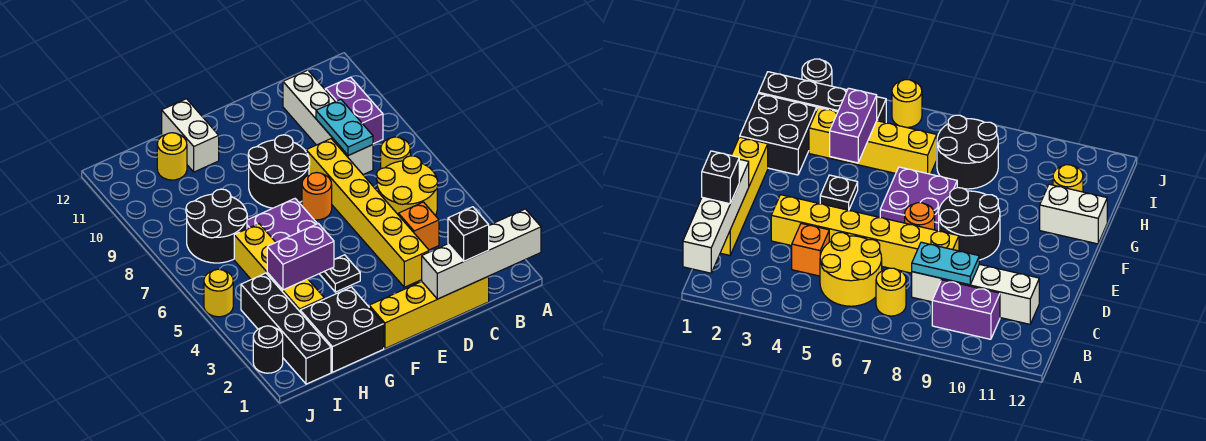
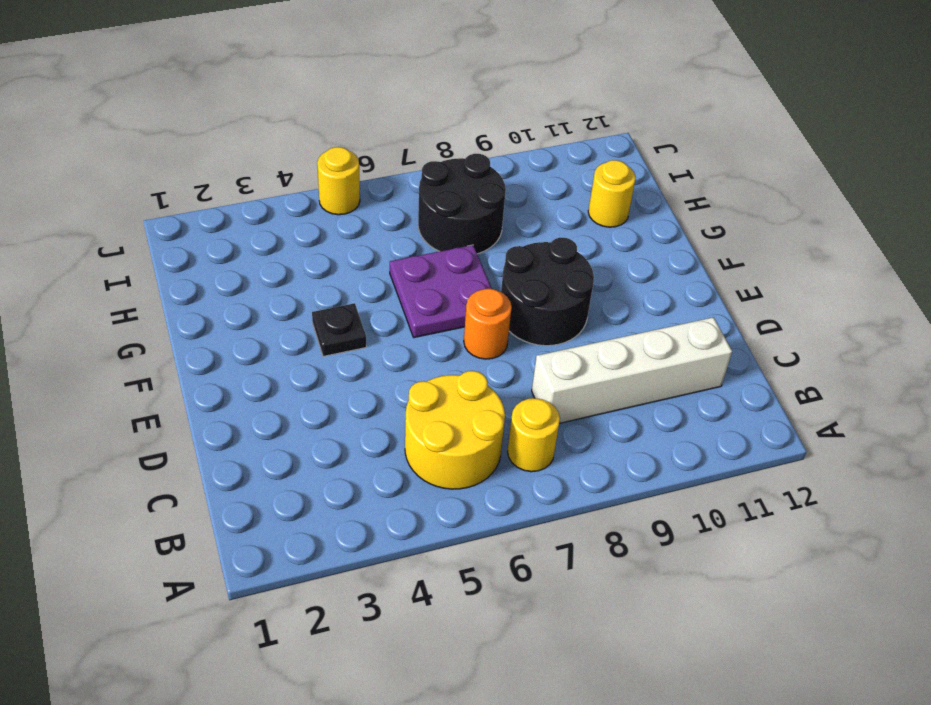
none -> purple 1x2 brick [326,77,383,144]
none -> yellow 1x4 brick [369,277,489,349]
none -> orange 1x1 brick [398,202,439,250]

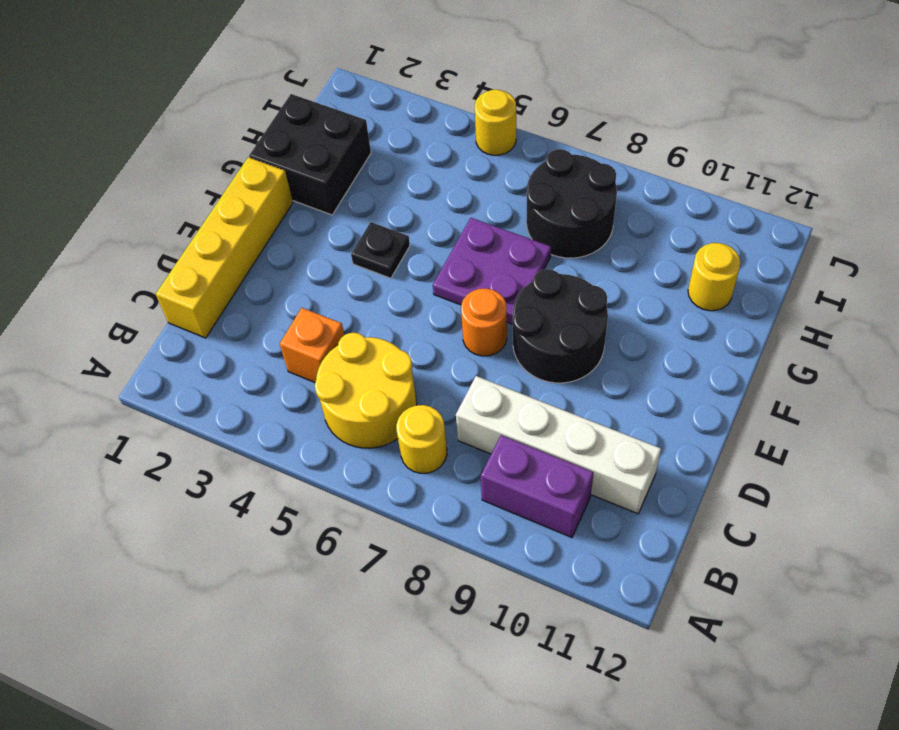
none -> yellow 1x6 brick [306,139,429,287]
none -> white 1x2 brick [162,99,219,172]
none -> yellow 1x4 brick [234,224,324,311]

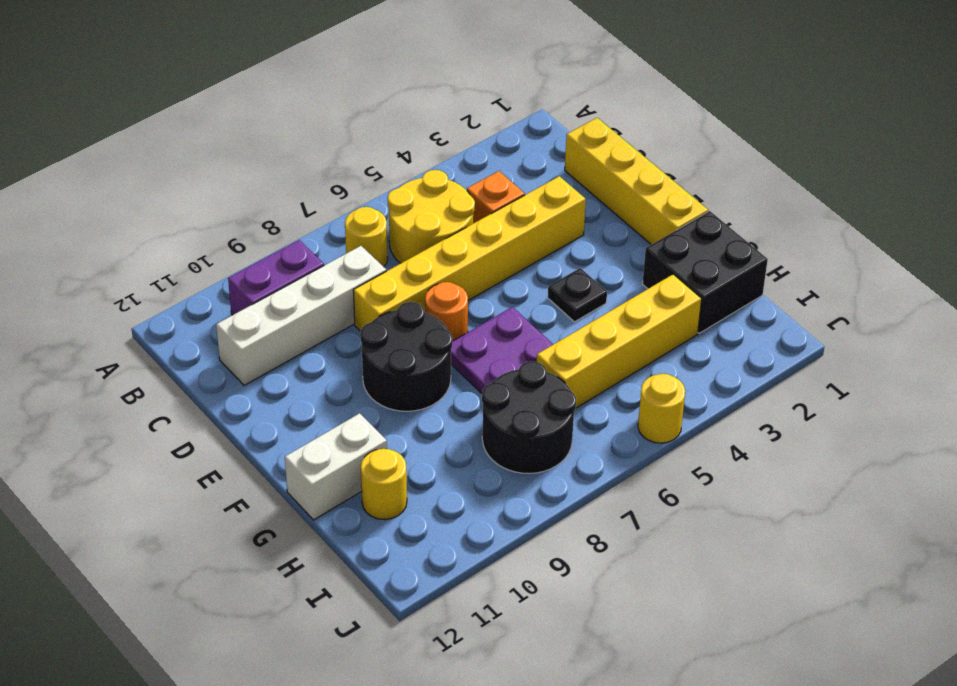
none -> black 1x4 brick [241,273,331,384]
none -> black 1x1 round brick [253,326,283,373]
none -> white 1x4 brick [422,209,541,299]

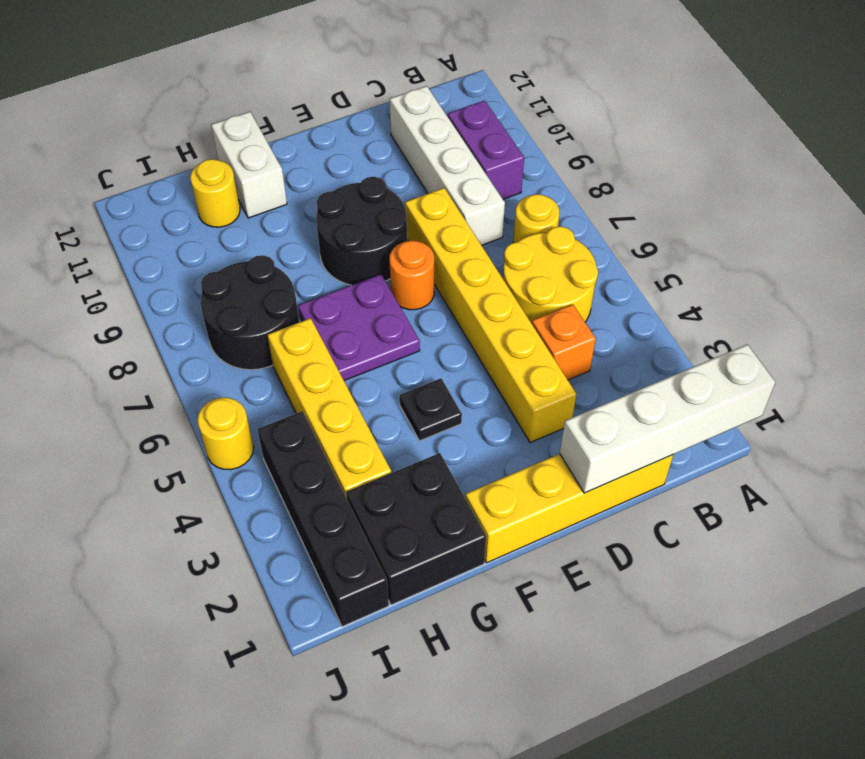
none -> black 1x1 round brick [253,326,283,373]
none -> cyan 1x2 plate [316,99,373,156]
none -> purple 1x2 brick [267,224,334,290]

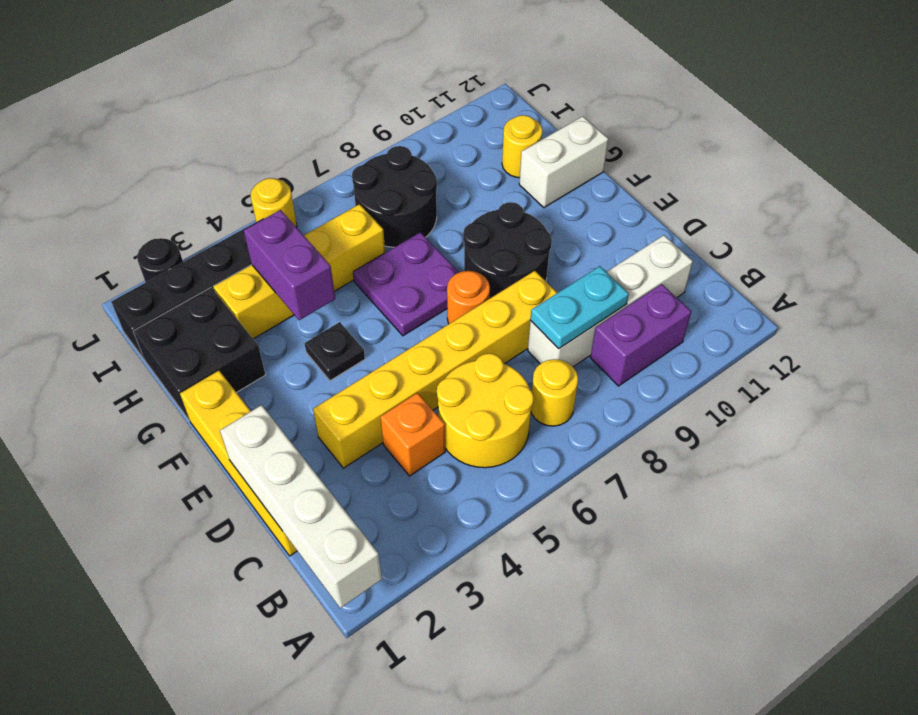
none -> black 1x1 brick [448,207,489,261]

